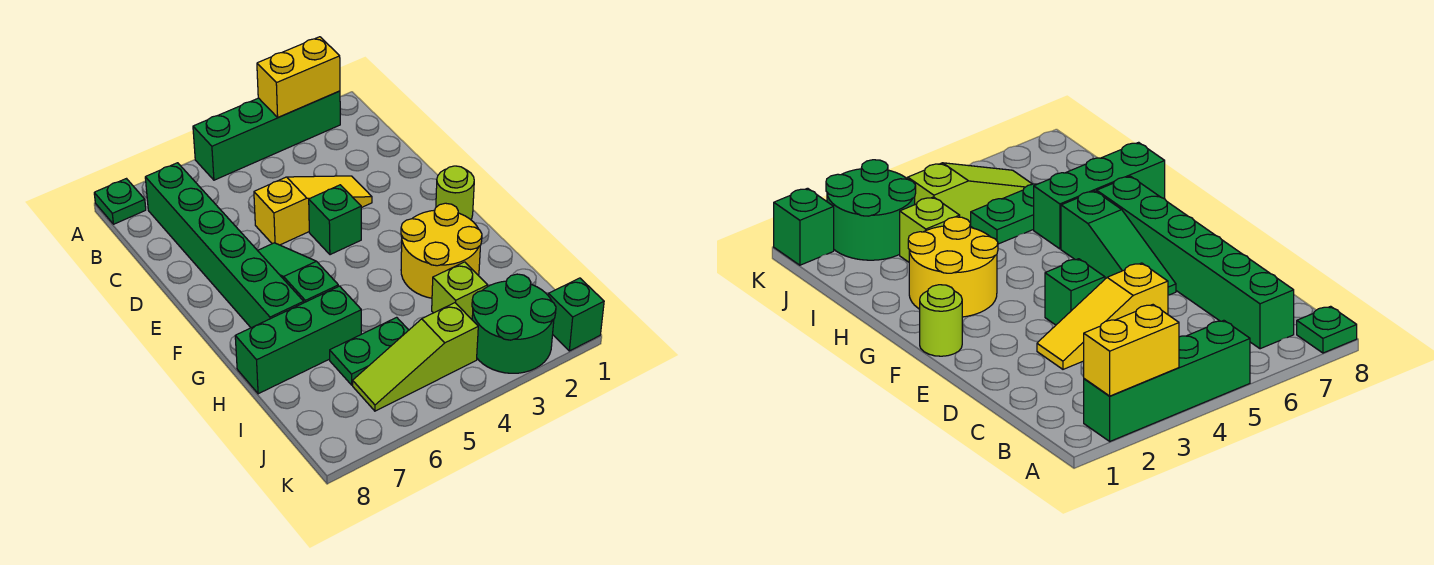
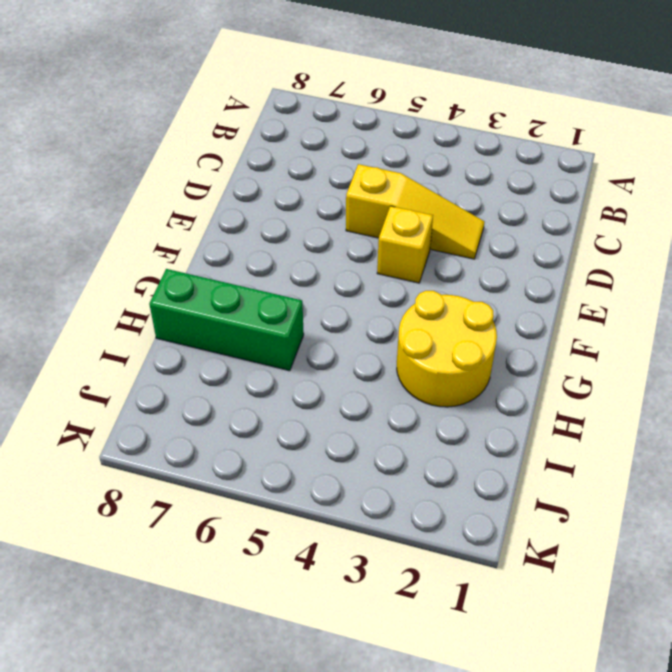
yellow 1x1 brick [377,206,433,283] -> green 1x1 brick [309,185,361,255]
none -> green 1x4 brick [193,91,340,180]
none -> green 1x1 plate [94,179,146,224]
none -> green 1x6 brick [145,163,304,328]

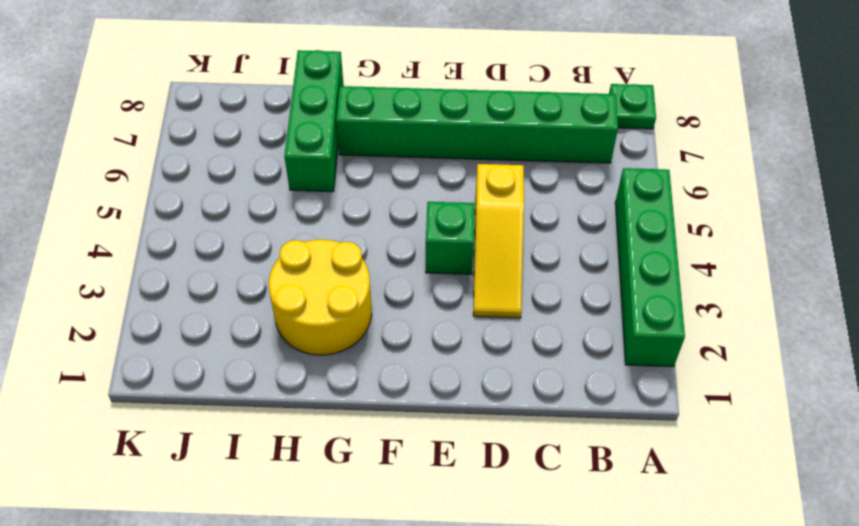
none -> green 1x3 slope [258,243,338,303]
none -> lime 1x1 round brick [436,166,474,220]
none -> lime 1x1 brick [432,262,488,319]

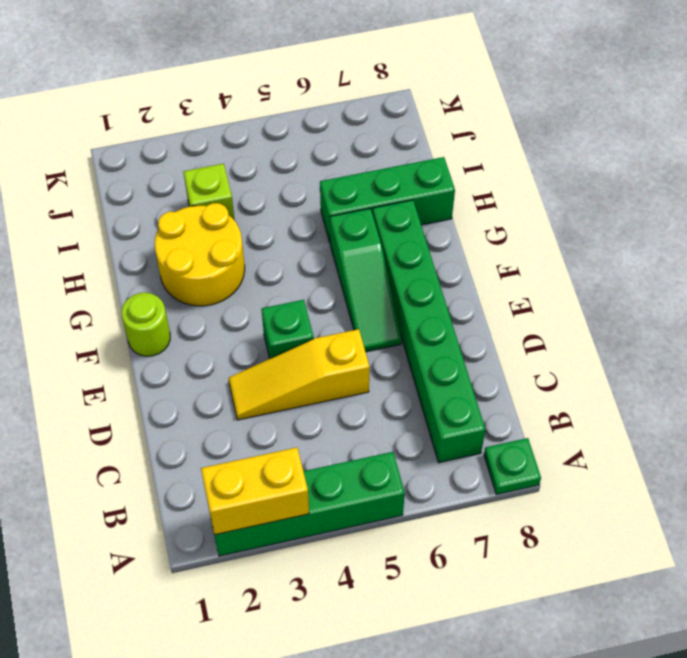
none -> green 1x2 plate [330,317,409,385]
none -> green 2x2 round brick [472,274,556,373]
none -> lime 1x3 slope [353,303,478,411]

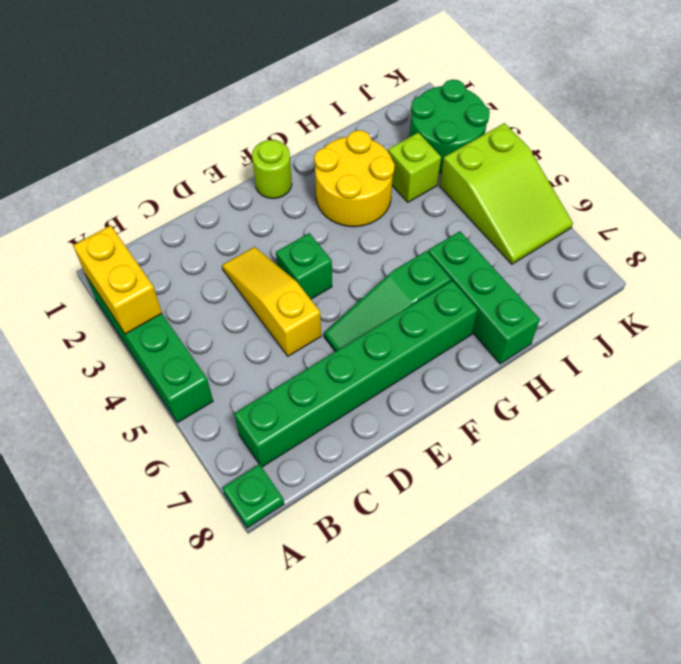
lime 2x3 slope [440,123,573,264] -> lime 1x3 slope [353,303,478,411]
none -> green 1x2 plate [330,317,409,385]
none -> green 1x1 brick [548,278,604,351]

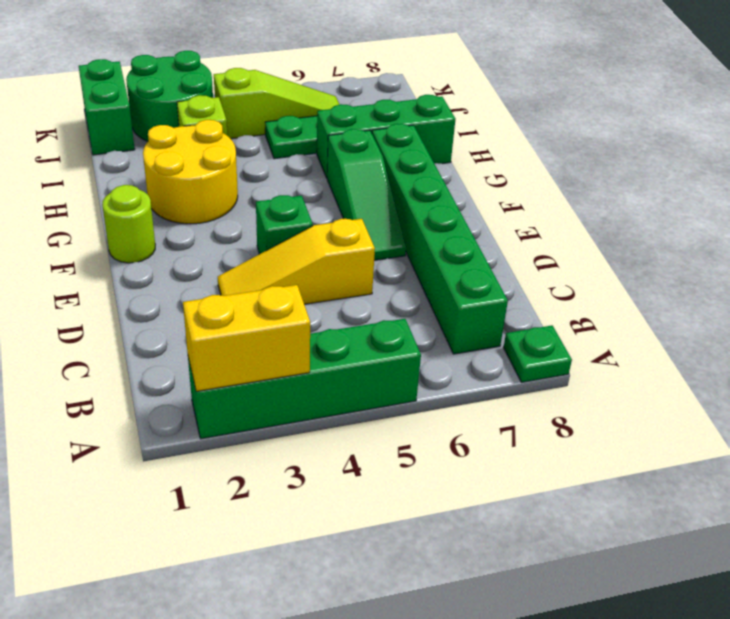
green 1x2 brick [79,59,135,155] -> green 1x1 brick [548,278,604,351]

